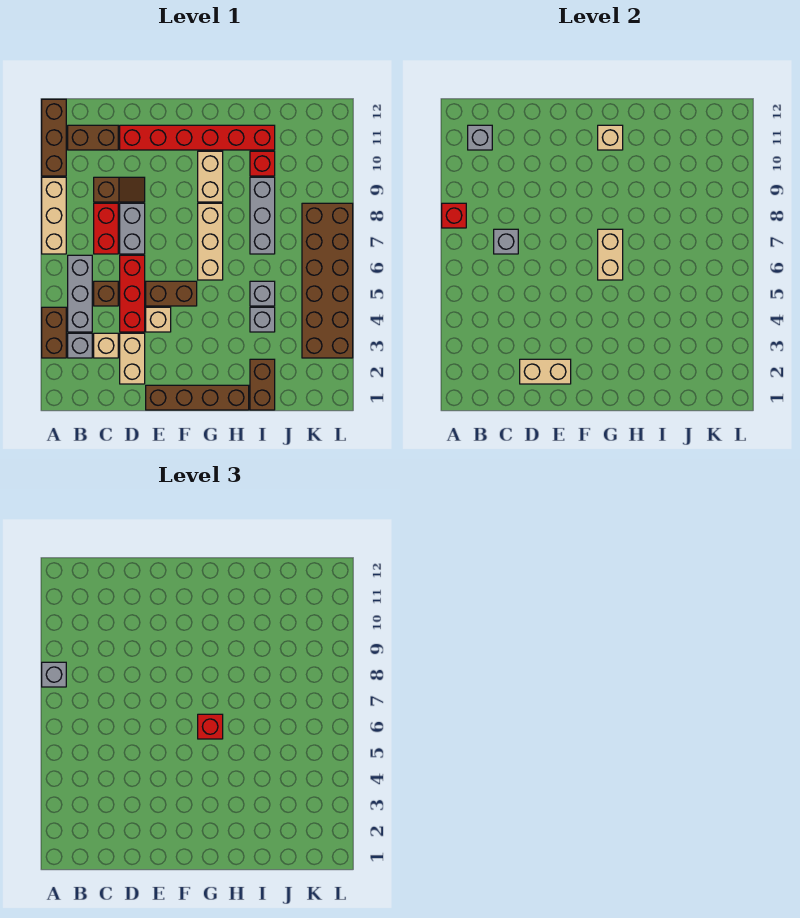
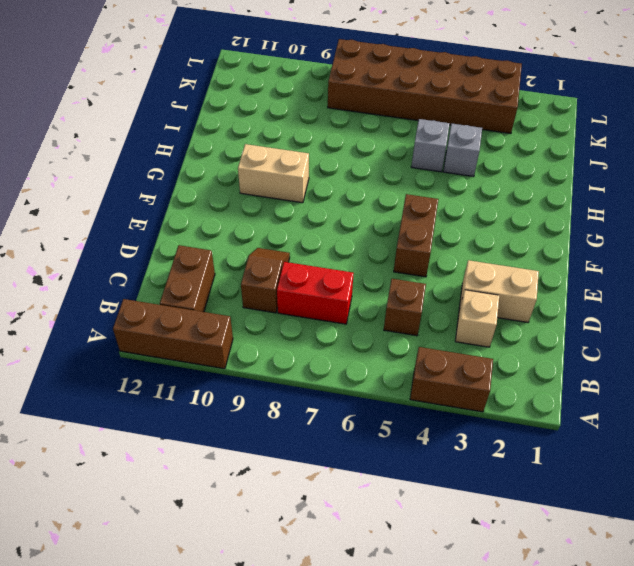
none -> tan 1x3 brick [42,177,66,254]
none -> grey 1x1 brick [68,333,92,358]
none -> grey 1x3 brick [68,255,92,332]
none -> red 1x3 brick [120,255,145,332]

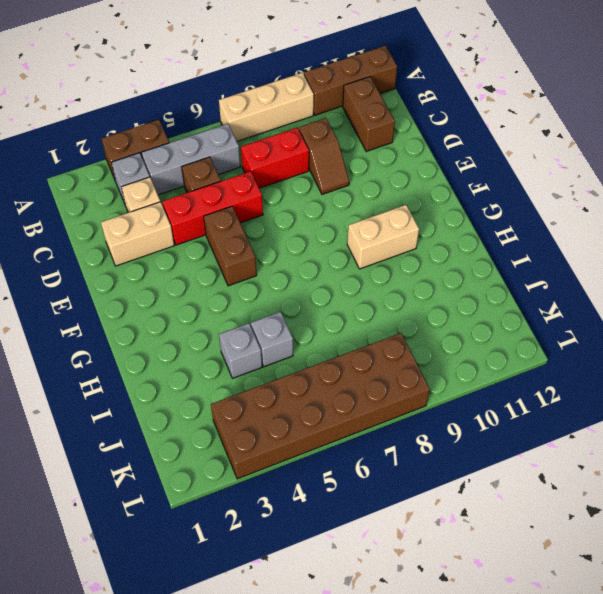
none -> grey 1x2 brick [120,203,145,254]
none -> red 1x6 brick [120,125,275,150]
none -> brown 1x4 brick [146,385,249,410]
none -> tan 1x1 brick [146,307,171,332]

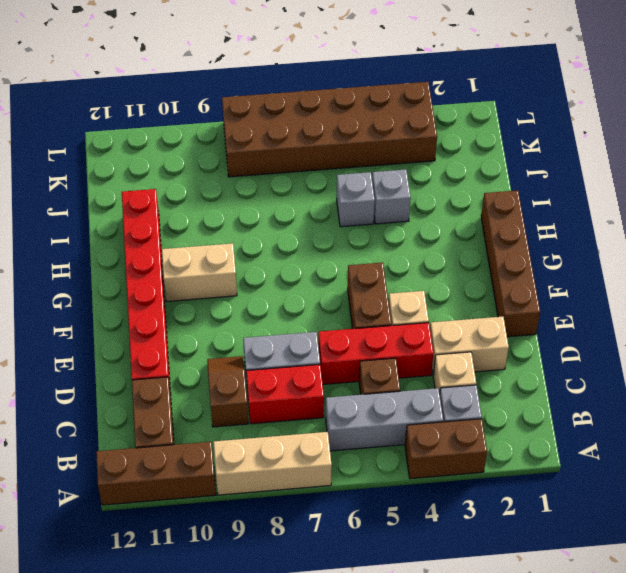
none -> tan 1x3 brick [198,203,223,280]
none -> brown 1x2 brick [250,359,275,410]
none -> grey 1x3 brick [250,177,275,254]
none -> red 1x1 brick [250,151,275,176]

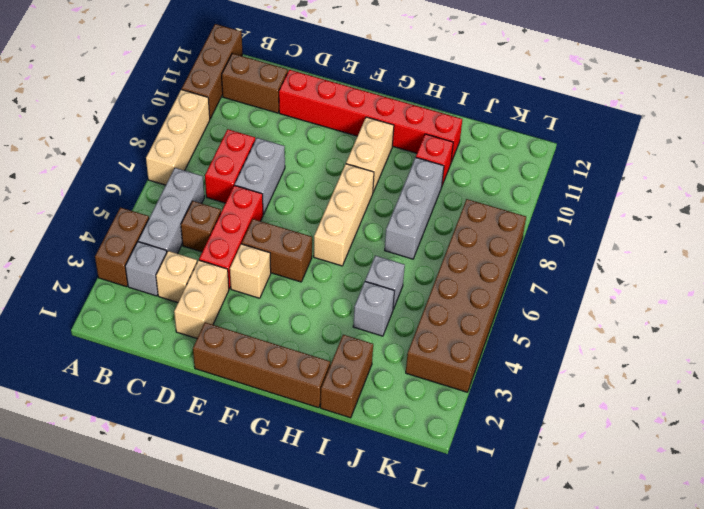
none -> brown 1x2 slope [94,177,145,202]
none -> red 1x1 brick [442,203,466,228]
none -> grey 1x1 brick [468,125,492,150]
none -> grey 1x1 brick [494,229,518,254]

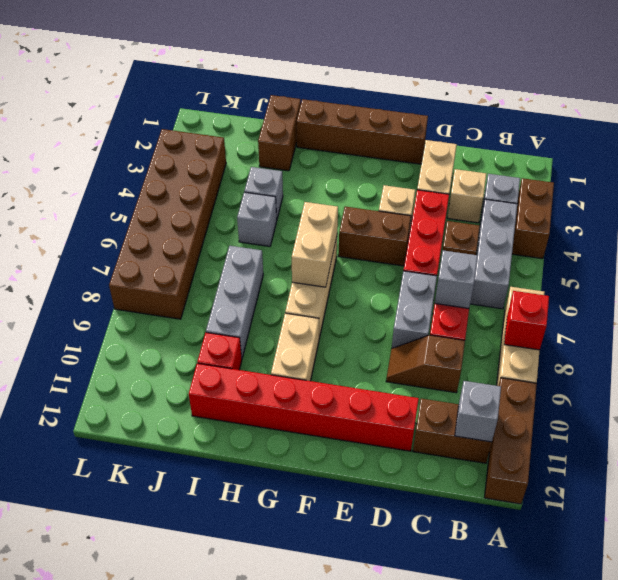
none -> tan 1x2 brick [520,359,571,384]
none -> tan 1x1 brick [598,125,623,150]
none -> grey 1x1 brick [42,662,66,687]
none -> red 1x1 brick [198,714,223,739]

